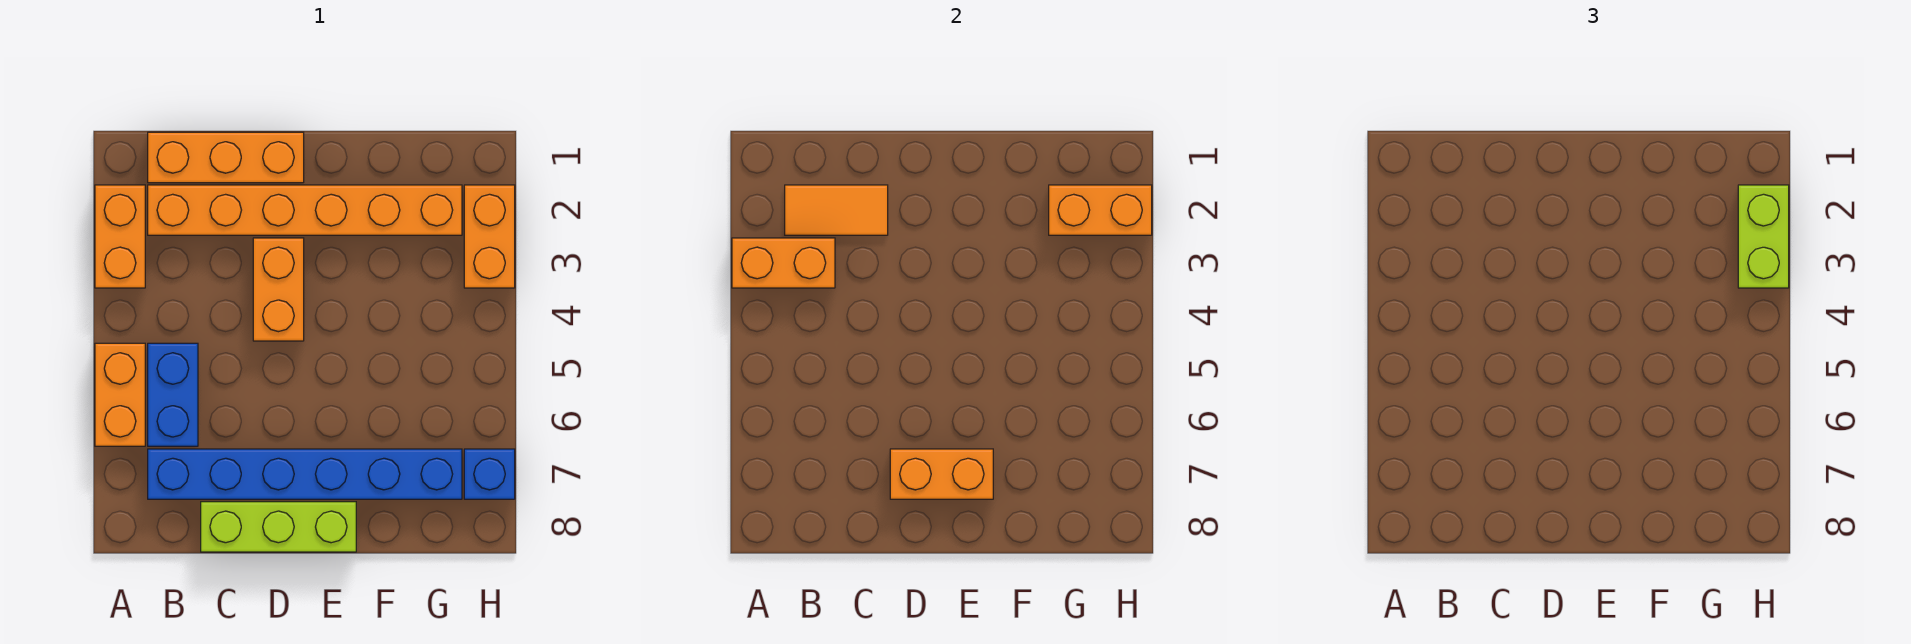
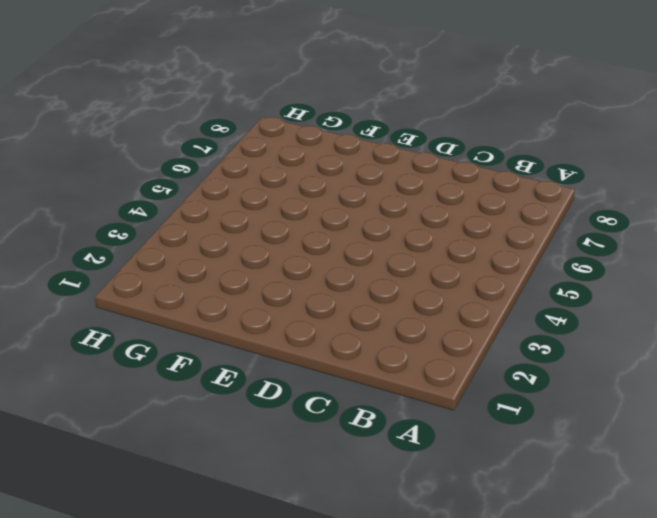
none -> orange 1x2 brick [95,185,145,288]
none -> orange 1x2 brick [95,343,145,446]
none -> orange 1x3 brick [148,132,304,183]

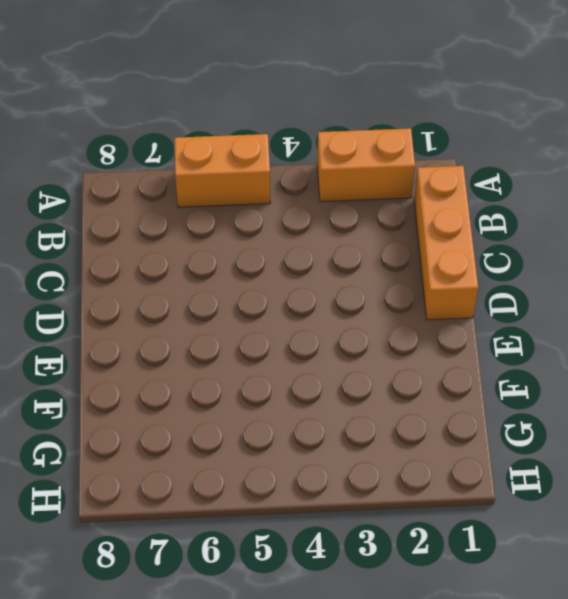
none -> orange 1x6 brick [148,185,462,235]
none -> blue 1x2 brick [148,343,198,446]
none -> blue 1x6 brick [148,449,462,499]

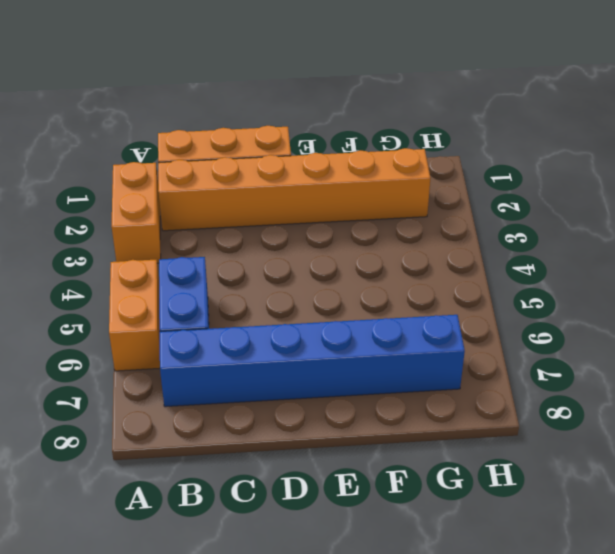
none -> lime 1x3 brick [201,502,356,552]
none -> orange 1x2 brick [253,238,304,341]
none -> orange 1x2 brick [464,185,515,288]

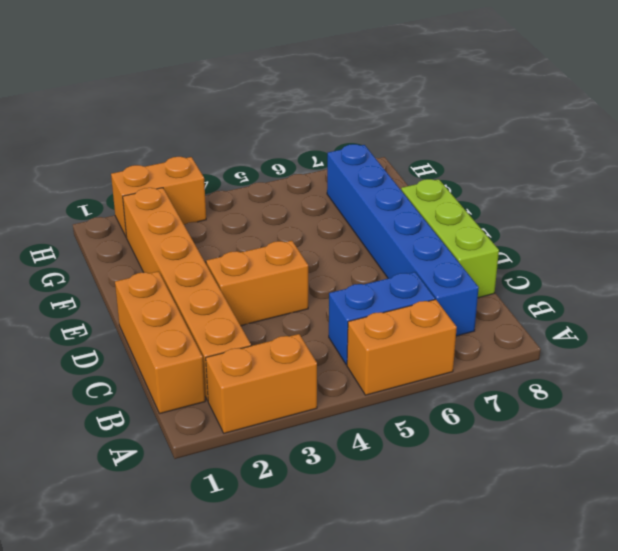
none -> blue 1x1 brick [464,449,515,499]
none -> orange 1x2 brick [732,238,835,288]
none -> orange 1x2 tile [785,185,888,235]

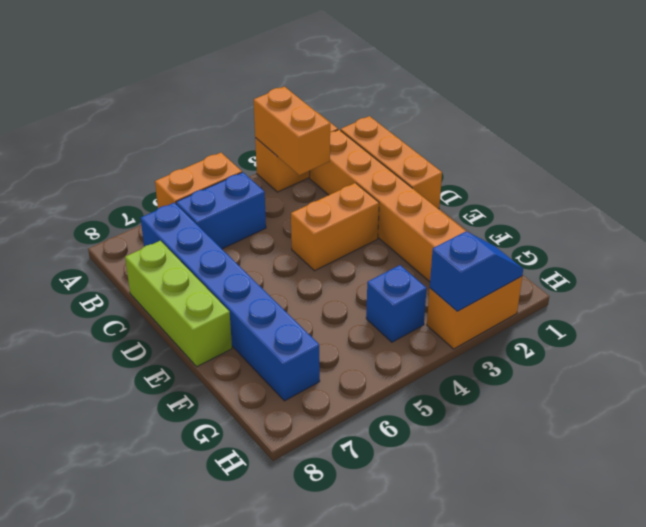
blue 1x1 brick [366,265,427,342] -> blue 1x1 brick moved to [464,449,515,499]
blue 1x2 slope [430,231,523,311] -> orange 1x2 brick [1049,185,1152,235]
none -> orange 1x2 tile [785,185,888,235]
none -> orange 1x2 brick [890,449,993,499]
none -> lime 1x2 brick [1738,185,1789,288]

